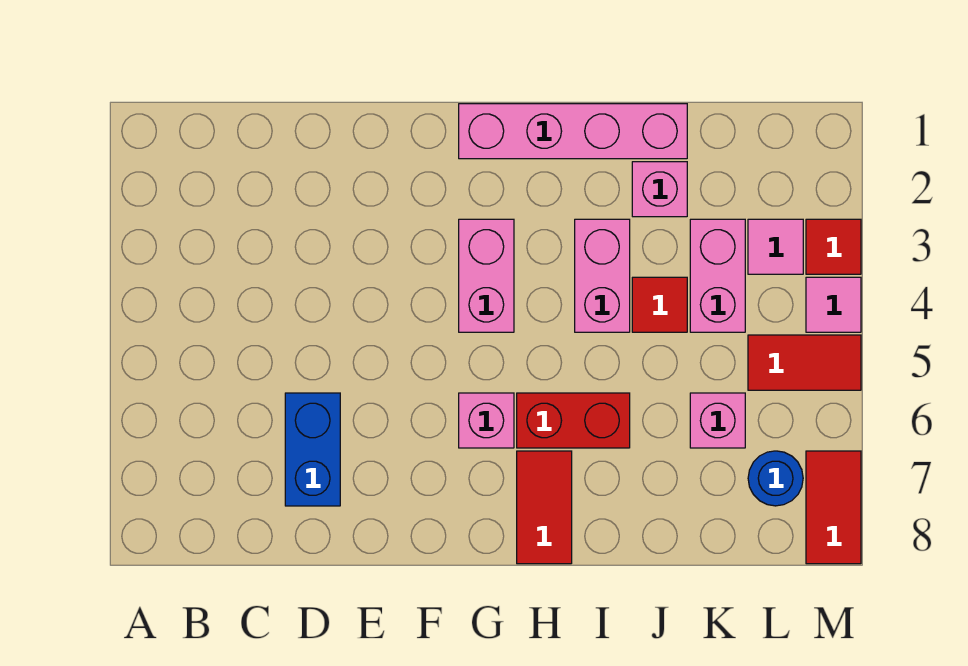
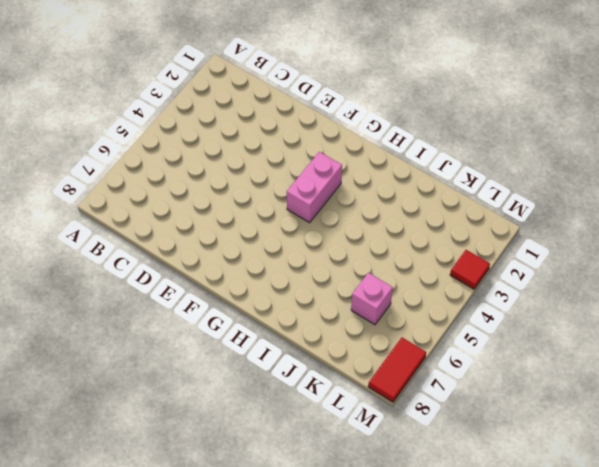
none -> blue 1x2 brick [285,393,340,506]
none -> pink 1x4 brick [459,104,687,159]
none -> pink 1x1 brick [459,393,514,448]

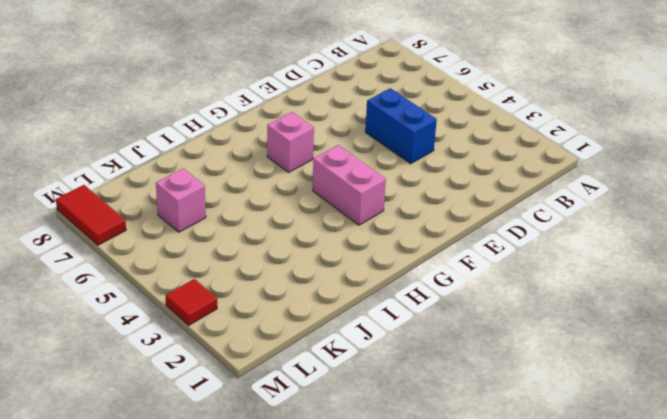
blue 1x2 brick [365,88,437,164] -> blue 1x2 brick moved to [285,393,340,506]
none -> pink 1x4 brick [459,104,687,159]
none -> red 1x2 brick [517,393,630,448]
none -> red 1x2 tile [517,451,572,564]

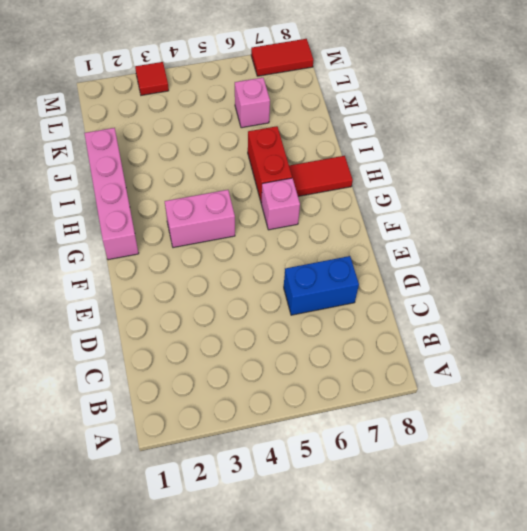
none -> pink 1x2 brick [575,219,630,332]
none -> pink 1x1 brick [632,162,687,217]
none -> red 1x1 tile [632,277,687,332]

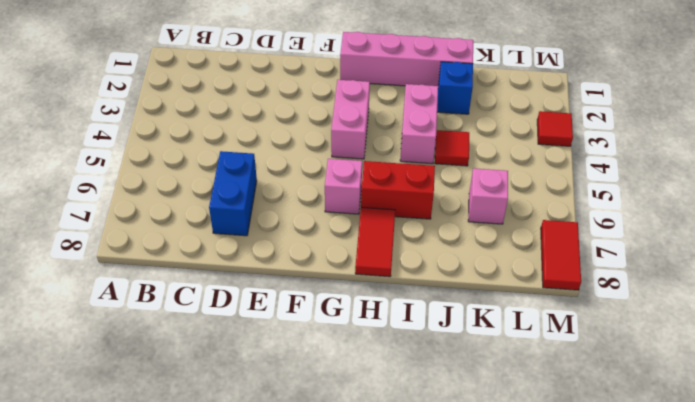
blue 1x1 brick [437,62,473,114] -> pink 1x1 brick [632,162,687,217]
none -> pink 1x2 brick [690,219,745,332]
none -> pink 1x1 tile [748,219,803,274]
none -> red 1x2 tile [748,335,861,390]

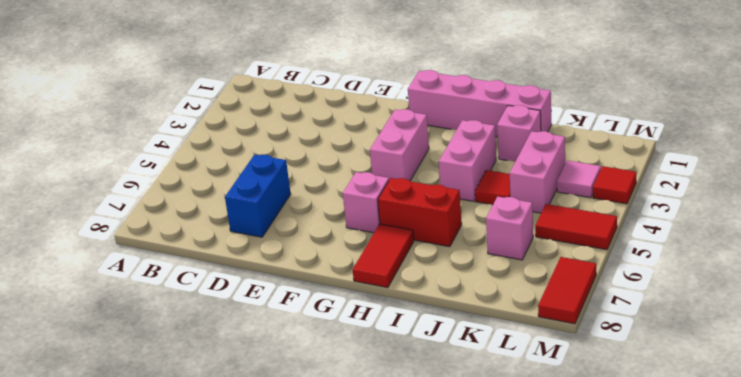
none -> blue 1x1 round brick [748,451,803,506]
none -> pink 1x1 tile [806,277,861,332]

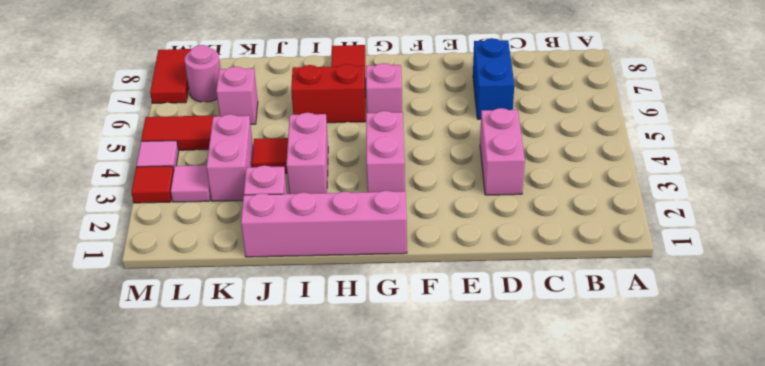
pink 1x2 brick [480,108,525,195] -> none
pink 1x1 round brick [184,45,220,102] -> blue 1x1 round brick [748,451,803,506]

